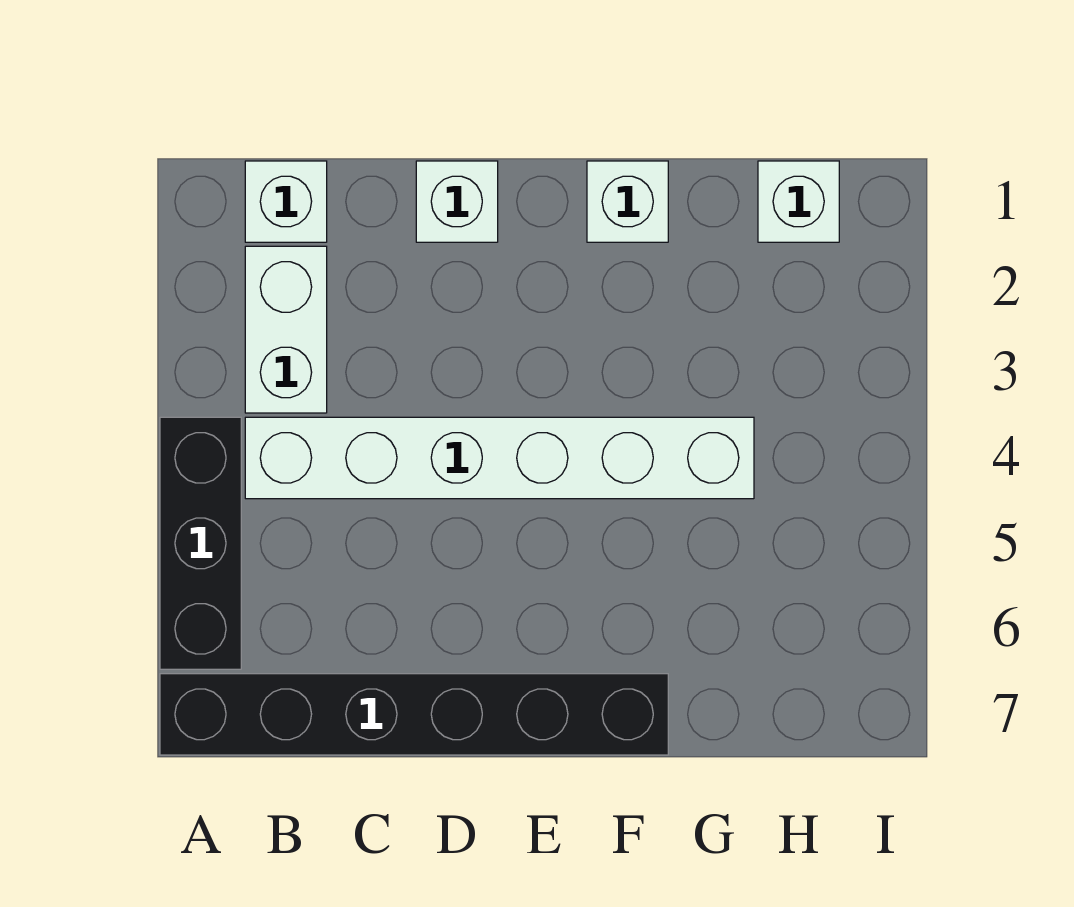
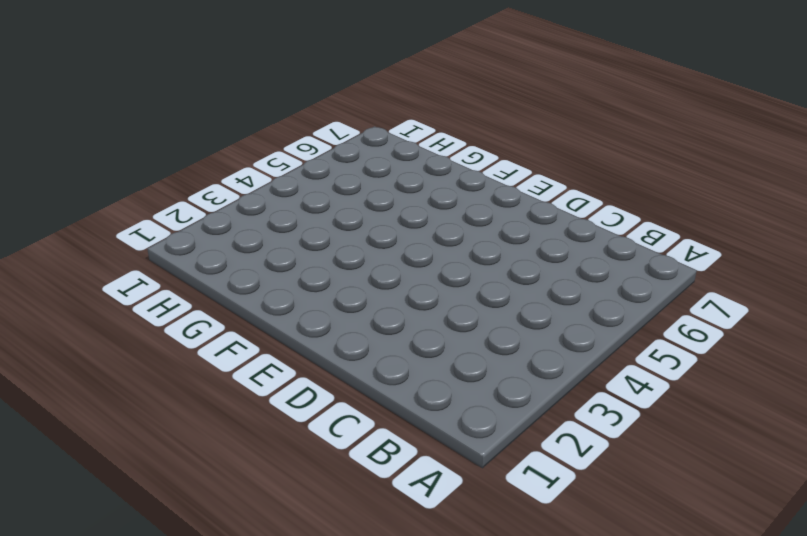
none -> black 1x3 brick [160,417,241,669]
none -> black 1x6 brick [160,674,668,755]

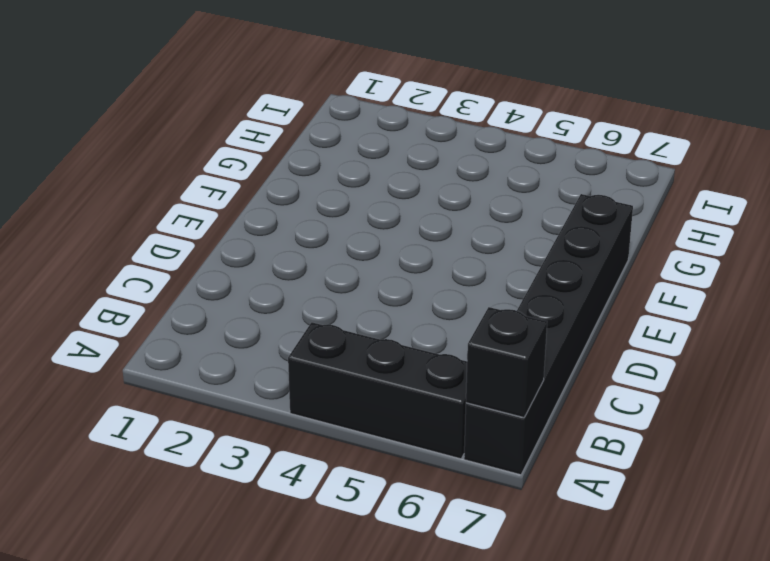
black 1x1 brick [466,307,547,418] -> none
none -> white 1x1 brick [245,161,327,242]
none -> white 1x2 brick [245,246,327,413]

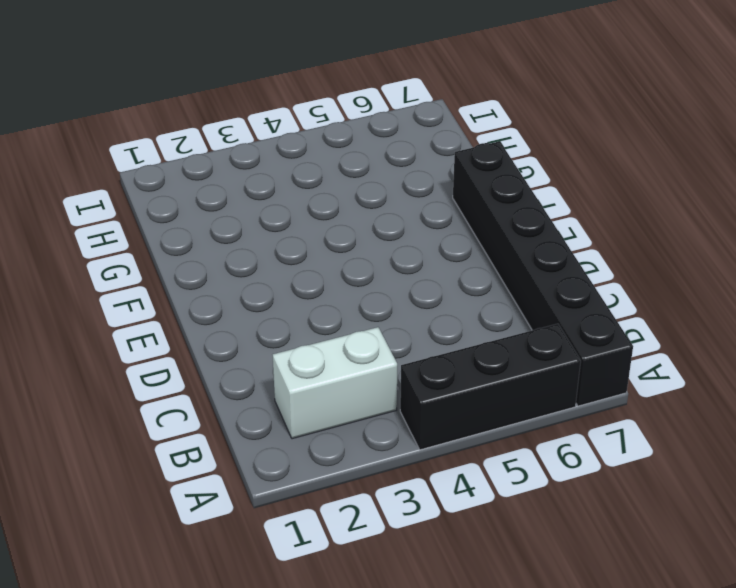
none -> white 1x1 brick [245,161,327,242]
none -> white 1x6 brick [245,417,754,499]

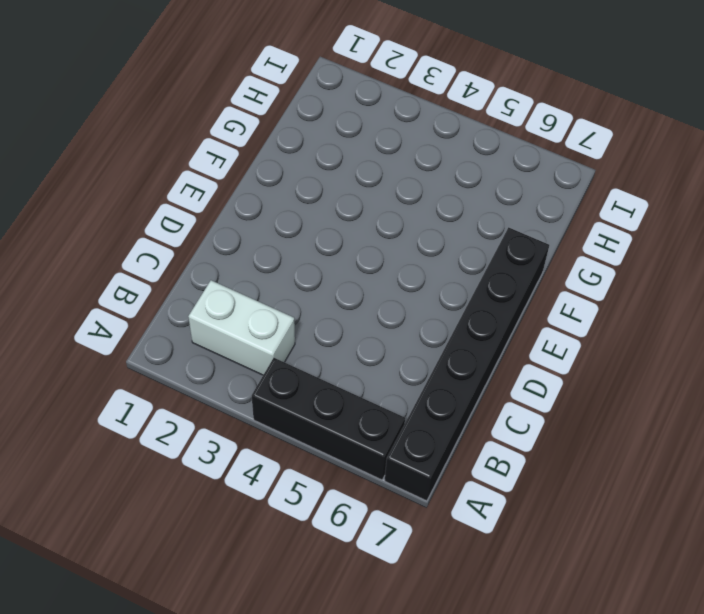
none -> white 1x1 brick [245,161,327,242]
none -> white 1x6 brick [245,417,754,499]

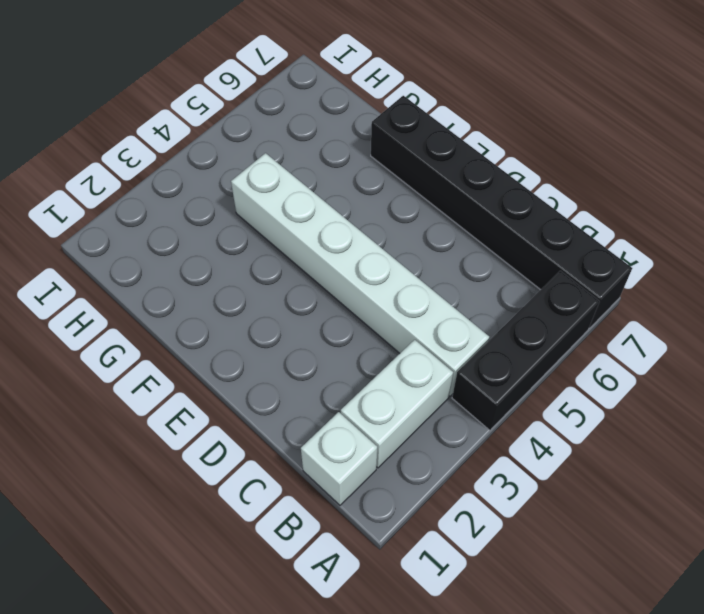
none -> white 1x1 brick [416,161,498,242]
none -> white 1x1 brick [587,161,668,242]

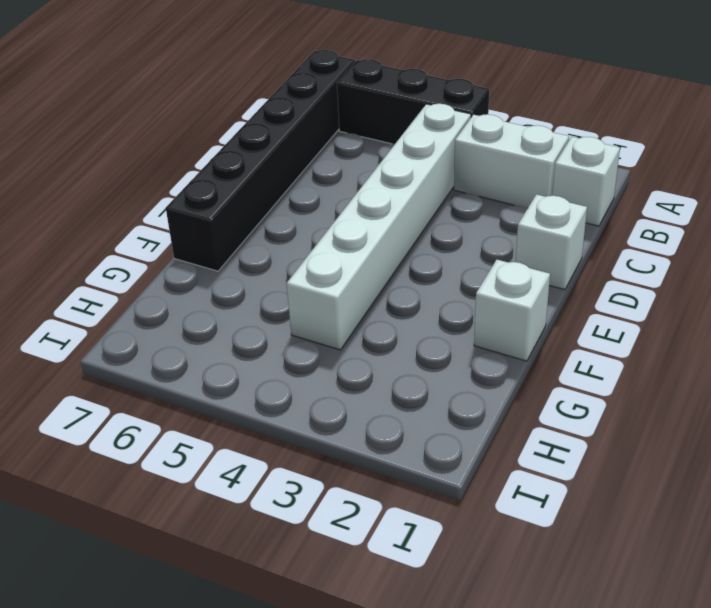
none -> white 1x1 brick [758,161,839,242]

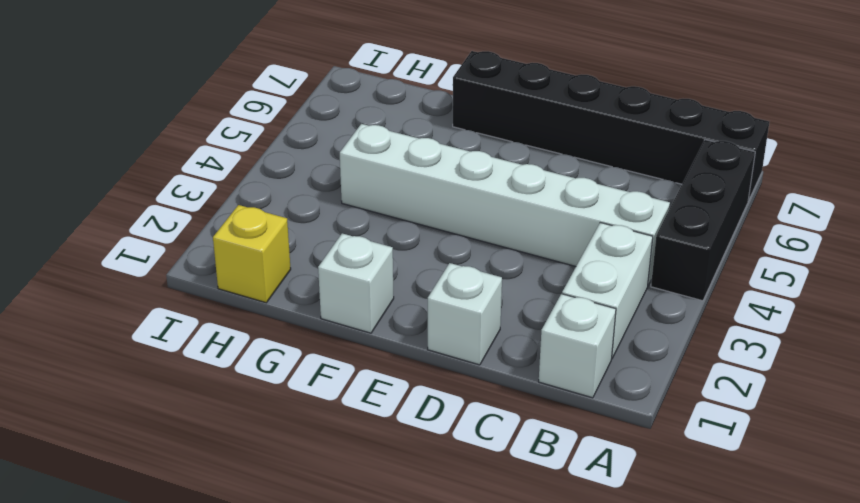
yellow 1x1 brick [213,205,291,303] -> white 1x1 brick [758,161,839,242]

